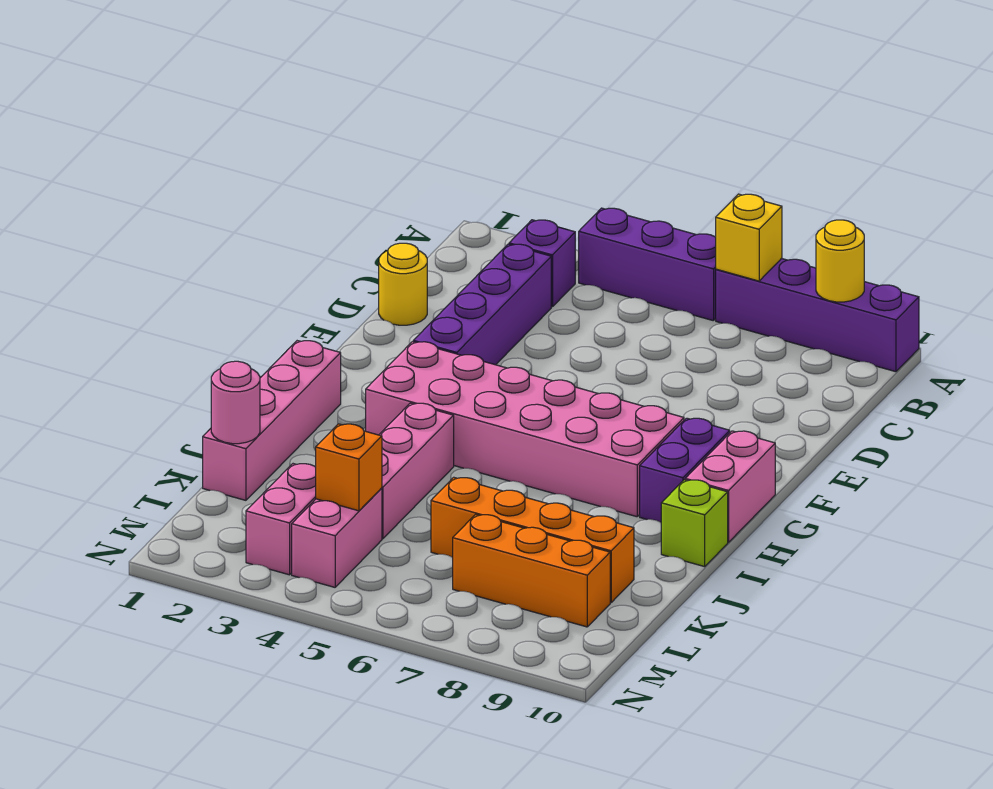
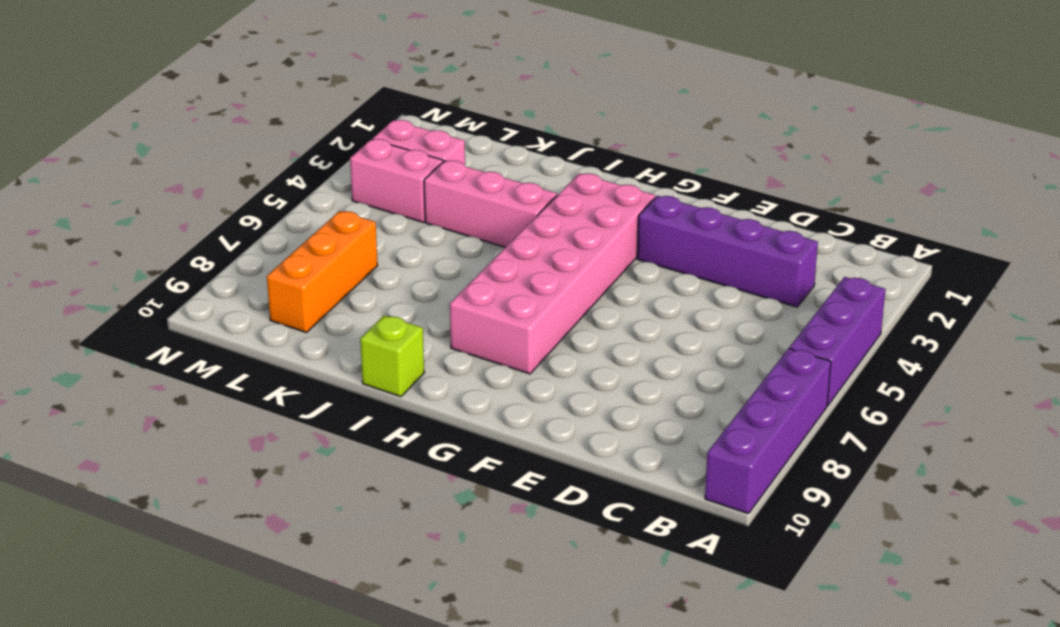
none -> purple 1x1 brick [509,220,575,307]
none -> yellow 1x1 round brick [379,243,427,325]
none -> purple 1x2 brick [640,418,730,522]

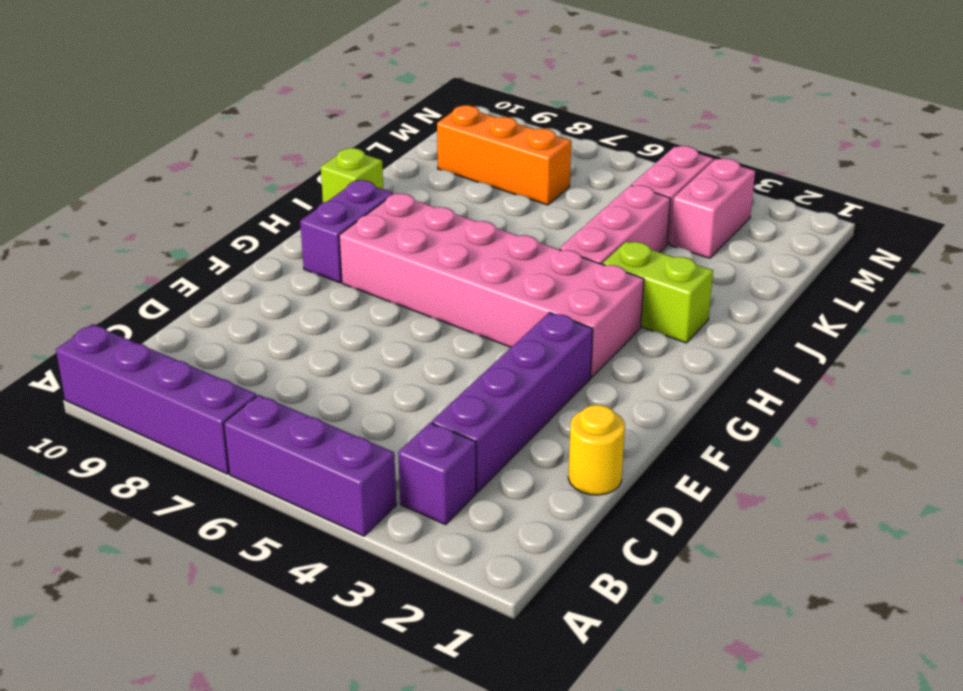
lime 1x2 brick [603,241,713,343] -> none
none -> pink 1x2 brick [685,431,775,542]
none -> pink 1x4 brick [203,341,341,500]
none -> orange 1x4 brick [431,477,634,602]

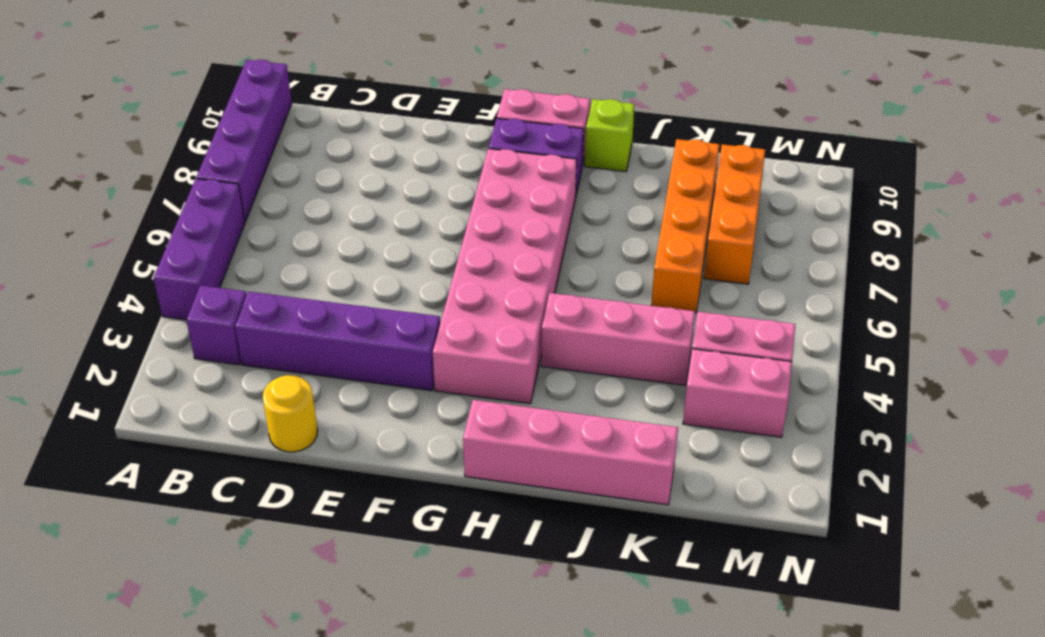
none -> yellow 1x1 brick [716,194,782,281]
none -> yellow 1x1 round brick [816,220,864,302]
none -> pink 1x1 round brick [211,361,260,444]

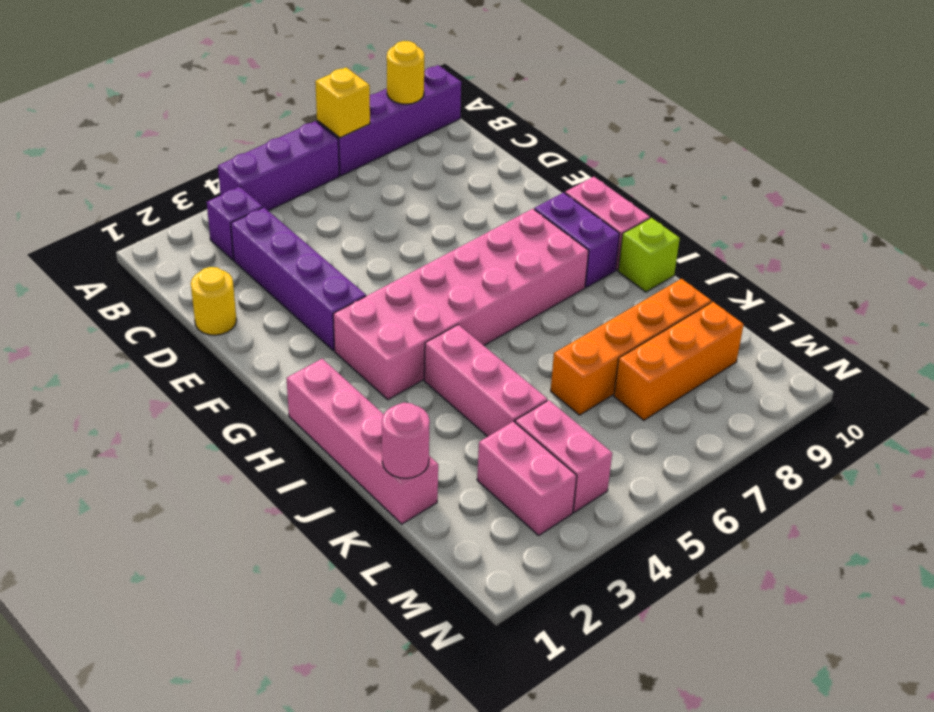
none -> orange 1x1 brick [316,424,382,511]

